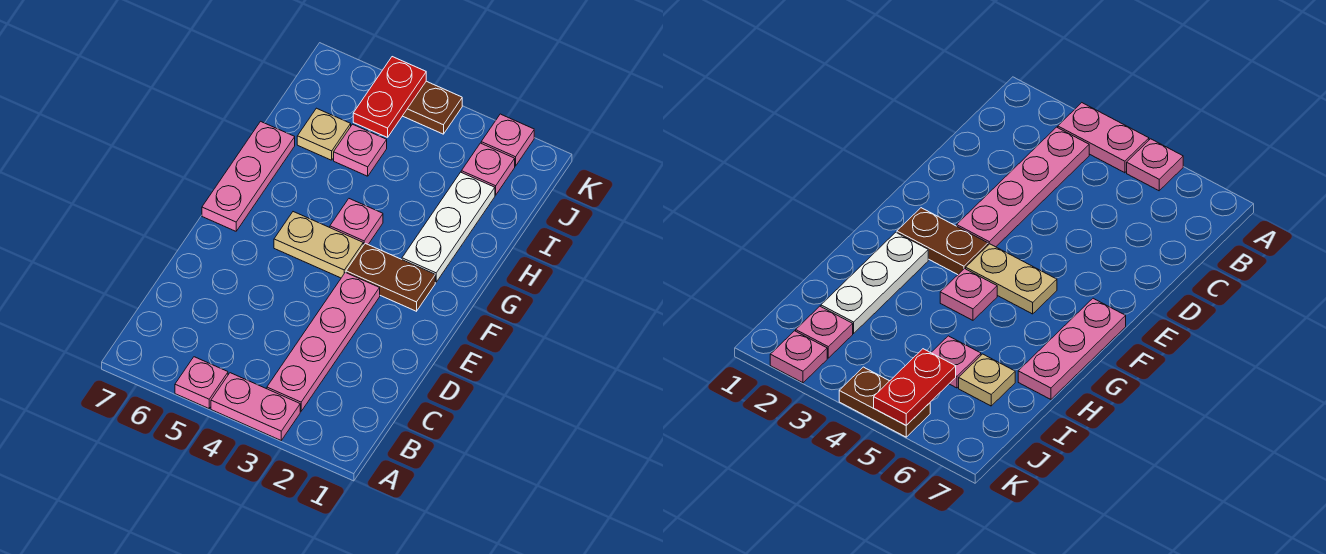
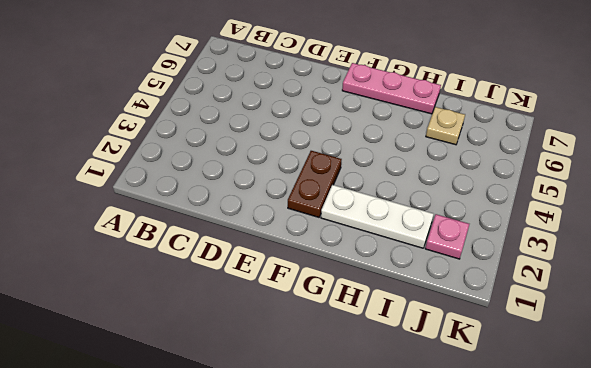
none -> pink 1x2 plate [211,373,300,440]
none -> pink 1x1 plate [175,357,228,408]
none -> pink 1x4 plate [267,272,380,411]

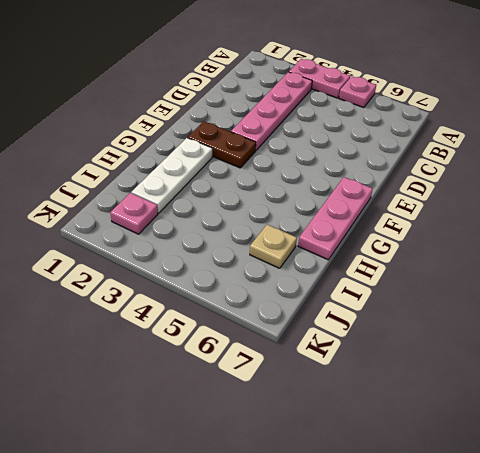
none -> tan 1x2 plate [274,212,363,278]
none -> pink 1x1 plate [330,199,383,245]
none -> pink 1x1 plate [334,124,387,176]

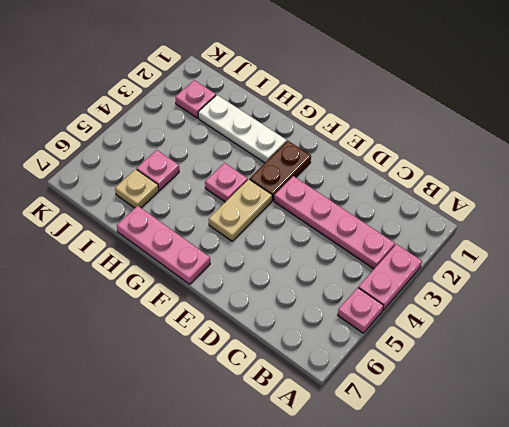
none -> pink 1x1 plate [481,114,534,166]
none -> brown 1x2 plate [403,81,462,134]
none -> red 1x2 plate [353,57,426,137]

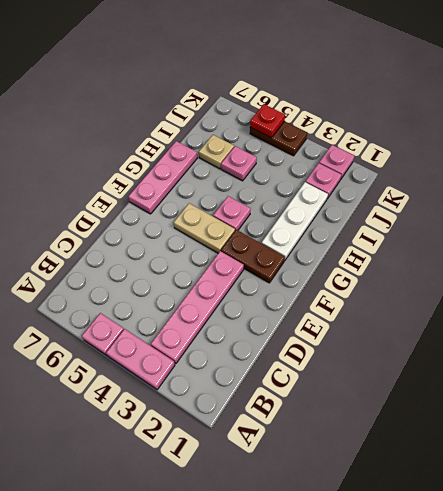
red 1x1 plate [250,104,285,138] -> red 1x2 plate [353,57,426,137]

